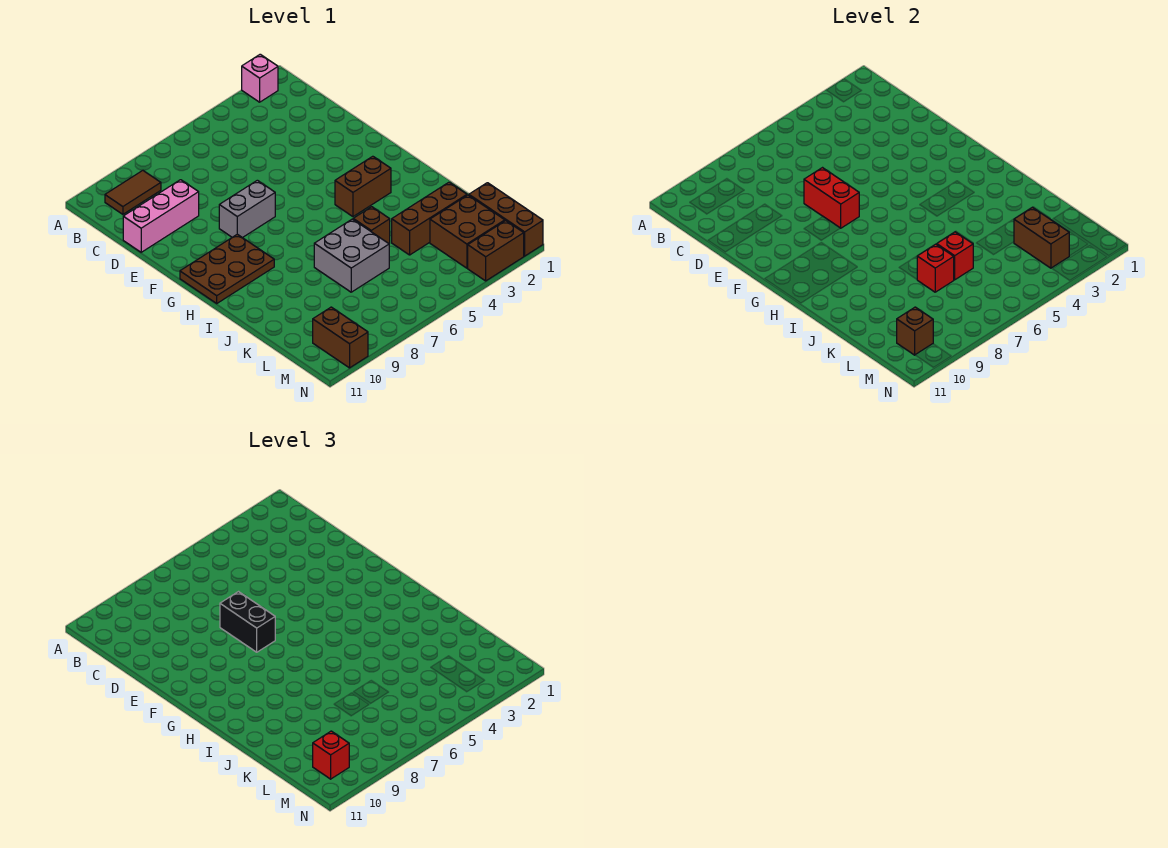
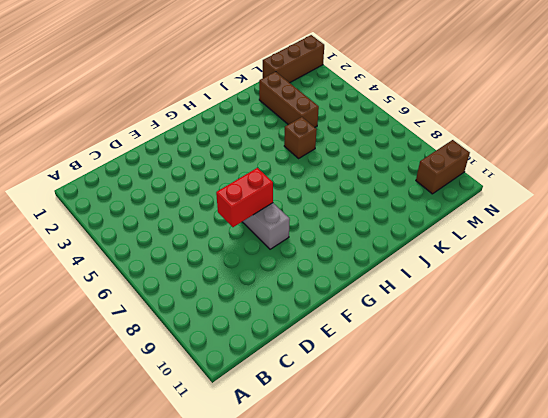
none -> pink 1x1 brick [242,54,278,102]
none -> brown 1x2 tile [105,171,161,214]
none -> pink 1x3 brick [123,180,199,252]

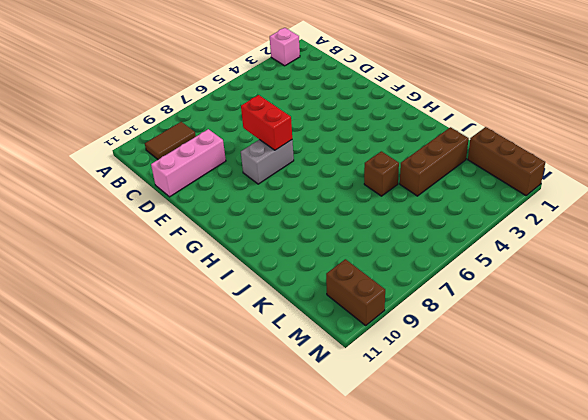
none -> brown 2x3 plate [180,234,274,303]
none -> brown 1x2 brick [335,156,391,217]
none -> grey 2x2 brick [314,219,389,292]

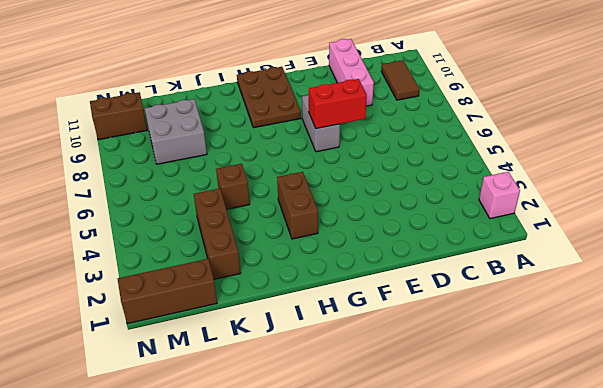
grey 2x2 brick [145,99,207,164] -> grey 2x2 brick moved to [314,219,389,292]
none -> brown 2x2 brick [430,195,505,268]
none -> brown 1x2 brick [468,221,524,281]
none -> red 1x1 brick [937,232,973,280]

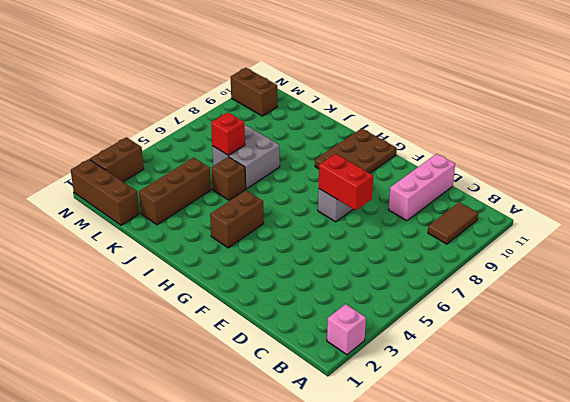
none -> brown 2x2 brick [430,195,505,268]
none -> red 1x1 brick [917,244,954,292]
none -> brown 1x2 brick [1014,208,1069,268]

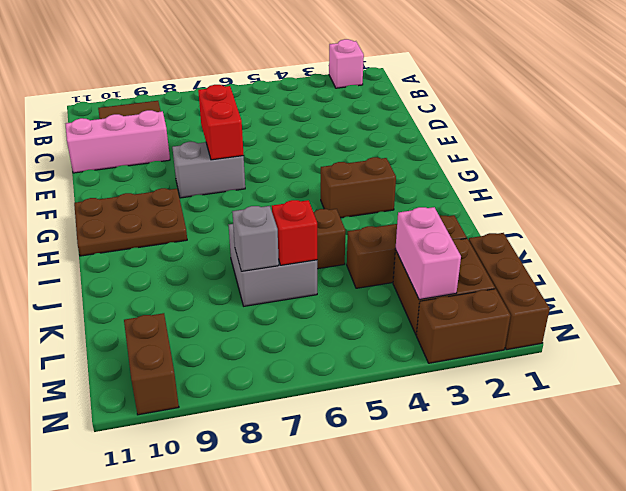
grey 1x1 brick [232,206,279,271] -> red 1x1 brick [917,244,954,292]
pink 1x2 brick [395,207,461,300] -> brown 1x2 brick [1014,208,1069,268]
none -> brown 1x1 brick [897,307,933,355]
none -> black 1x2 brick [220,592,275,652]
none -> red 1x1 brick [313,731,349,779]

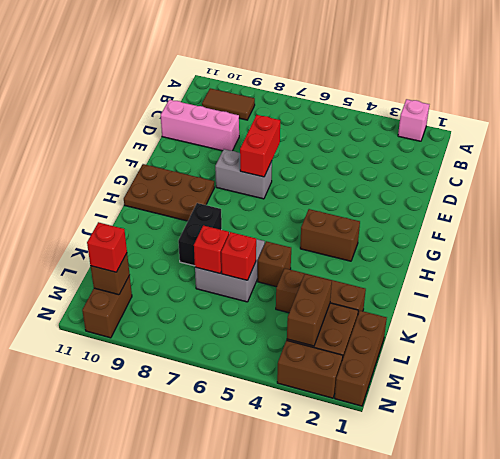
black 1x2 brick [178,203,222,266] -> black 1x2 brick moved to [220,592,275,652]

